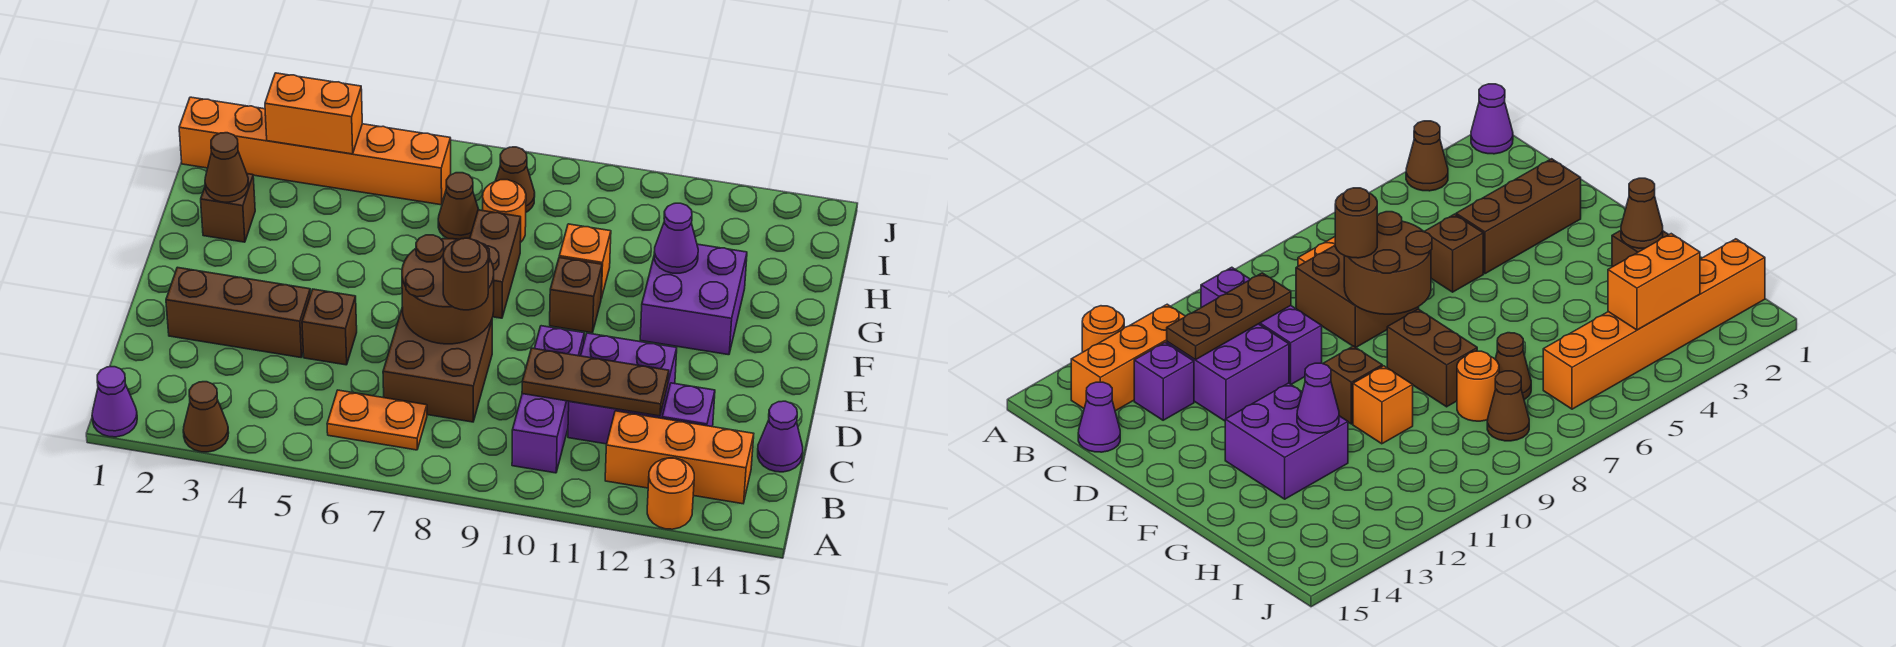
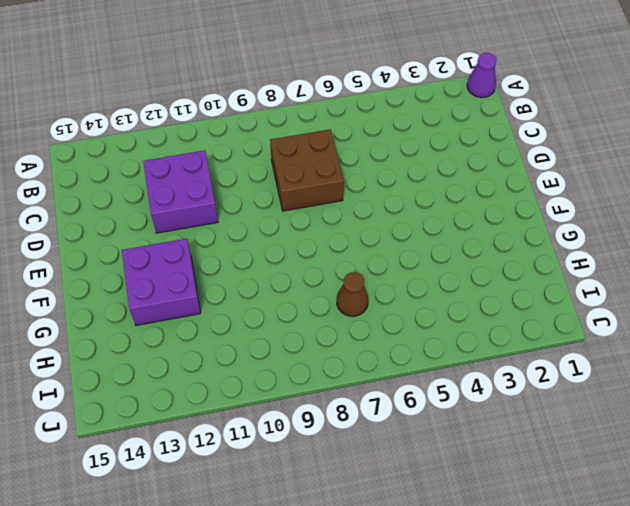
none -> brown 1x1 cone [183,382,229,452]
none -> orange 1x1 round brick [647,458,694,529]
none -> orange 1x2 plate [327,390,427,450]

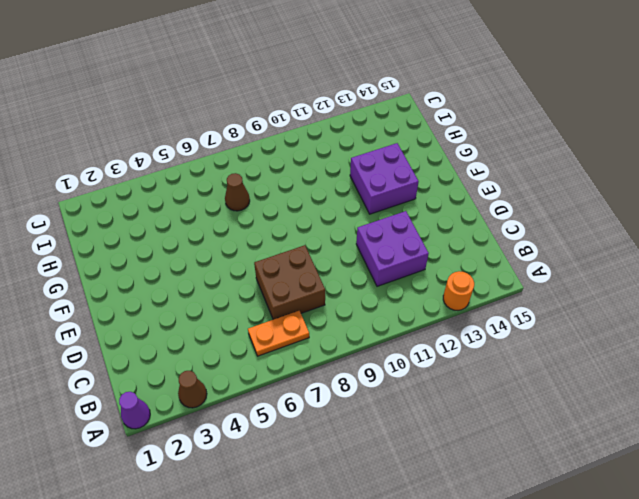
none -> purple 1x3 brick [512,326,584,473]
none -> orange 1x3 brick [605,411,754,504]
none -> purple 1x1 brick [662,383,715,427]

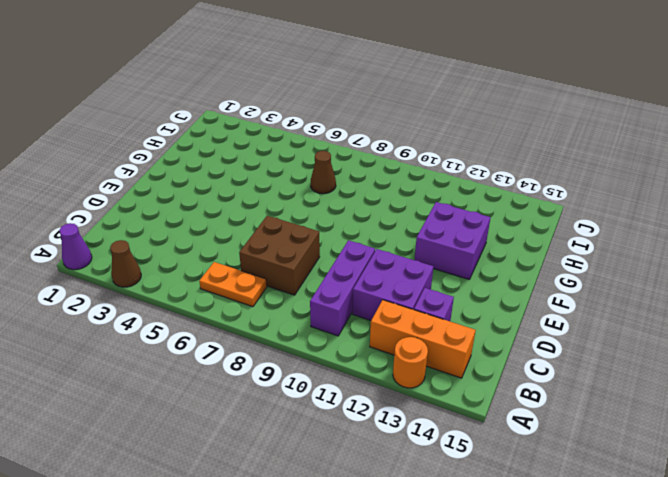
none -> purple 1x1 cone [758,401,803,472]
none -> brown 1x3 brick [166,267,310,357]
none -> brown 1x1 brick [302,289,357,365]

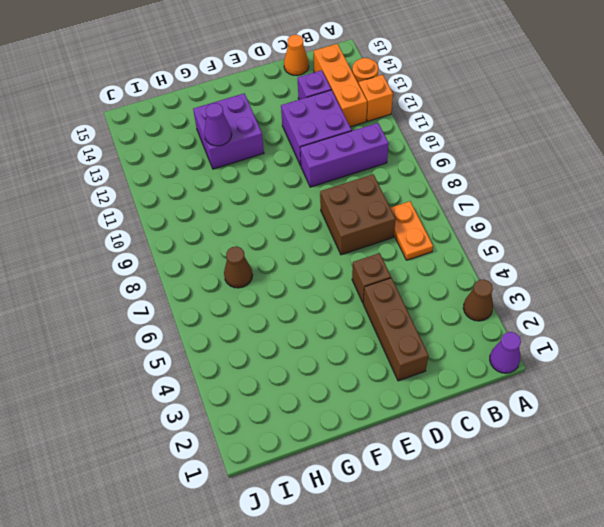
orange 1x1 brick [359,75,393,121] -> orange 1x1 brick moved to [559,224,611,298]
orange 1x1 cone [284,35,309,75] -> purple 1x1 cone [758,401,803,472]
none -> brown 1x2 brick [470,210,521,318]
none -> brown 1x1 brick [550,257,602,333]
none -> brown 1x1 brick [201,174,255,242]

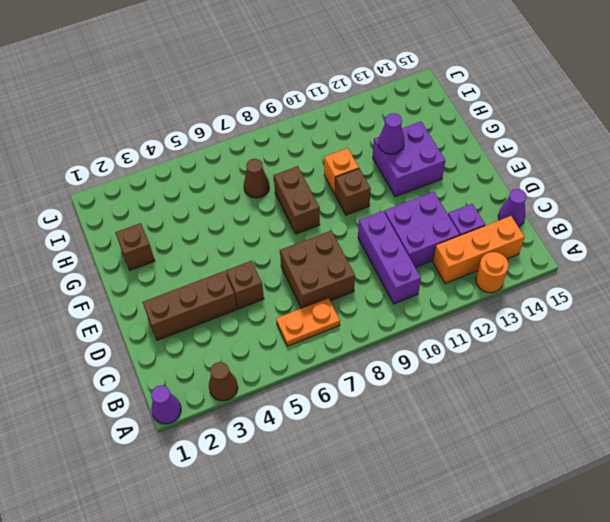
none -> orange 1x1 round brick [483,180,526,243]
none -> orange 1x6 brick [179,97,451,205]
none -> brown 1x1 cone [495,147,535,212]

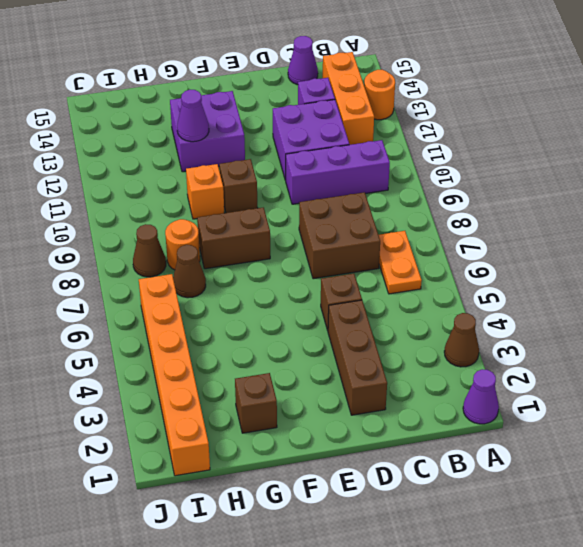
none -> brown 1x3 plate [522,348,669,416]
none -> brown 2x2 round brick [402,235,494,344]
none -> brown 1x1 cone [205,133,249,202]

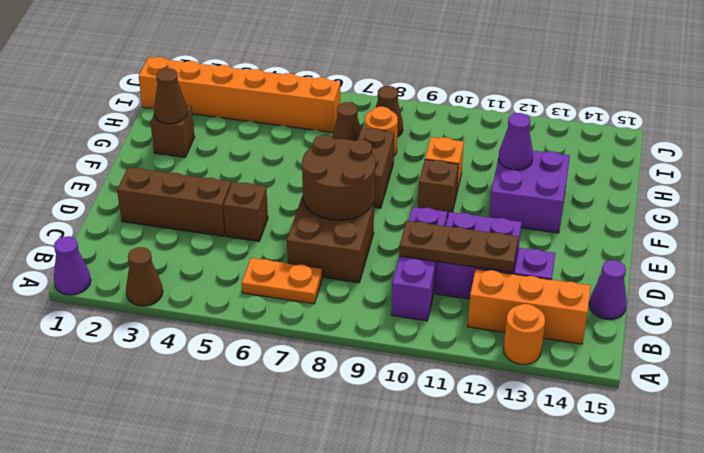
none -> orange 1x2 brick [265,73,362,154]
none -> brown 1x1 round brick [443,238,489,310]

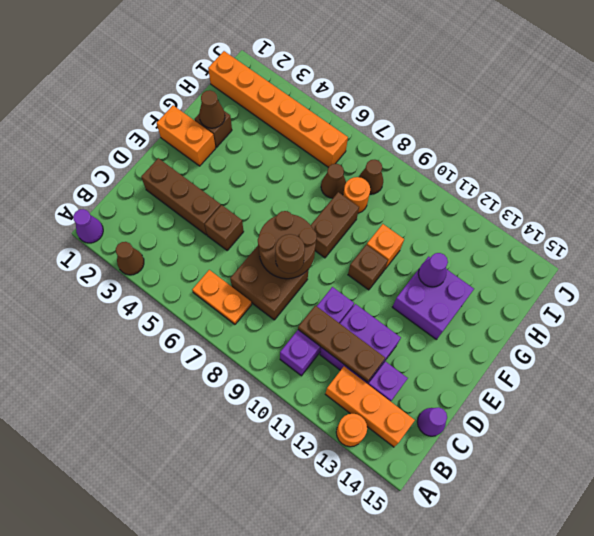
orange 1x2 brick [157,105,216,166] -> orange 1x2 brick moved to [265,73,362,154]

